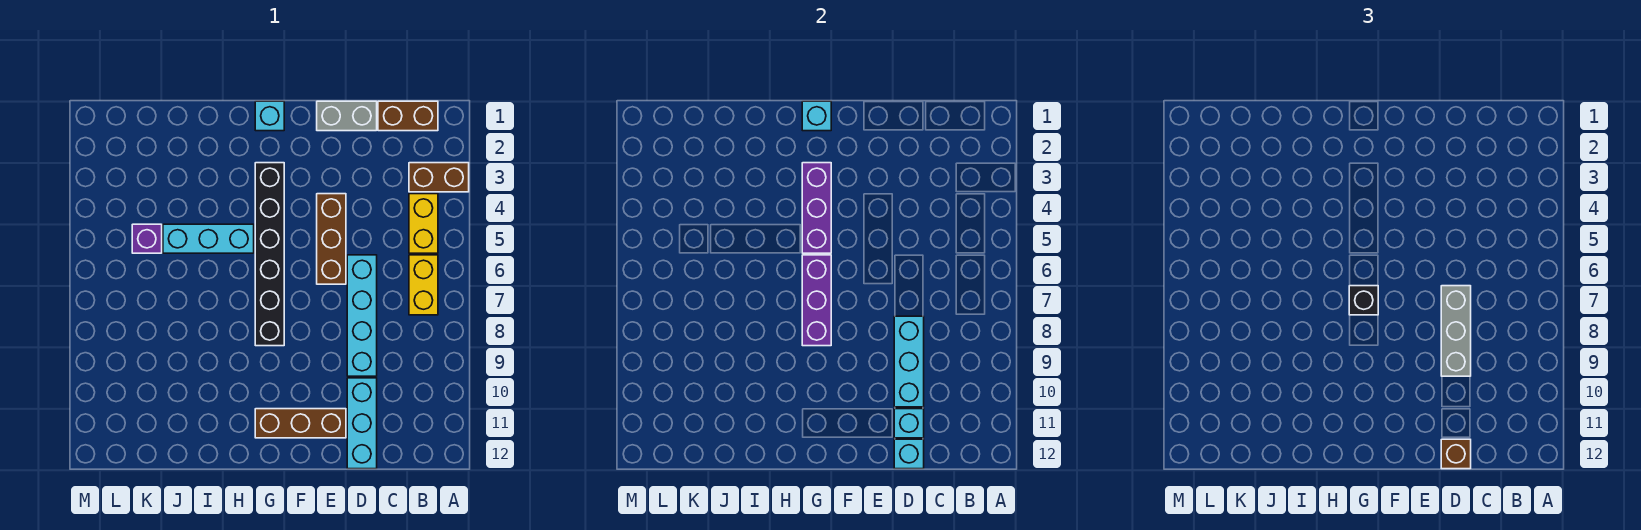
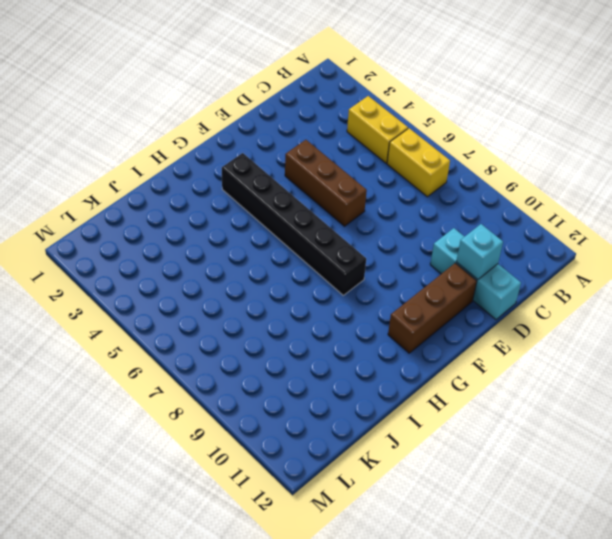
none -> brown 1x2 brick [409,163,469,192]
none -> brown 1x2 brick [378,101,438,131]
none -> grey 1x2 brick [317,101,377,131]

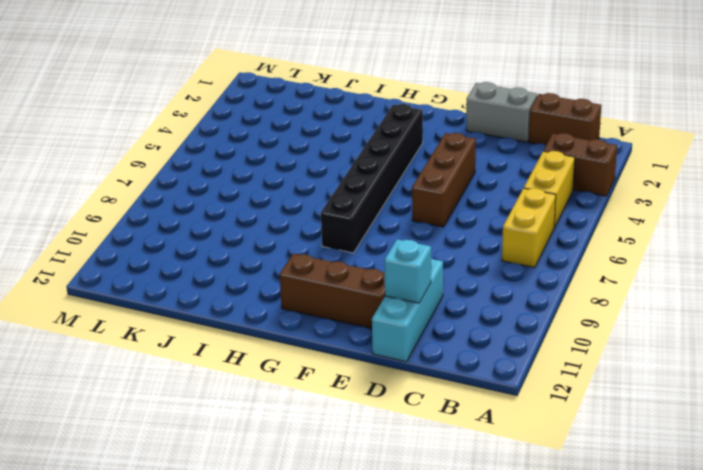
none -> cyan 1x4 brick [347,255,377,376]
none -> cyan 1x1 brick [255,101,284,131]
none -> cyan 1x3 brick [163,224,254,253]

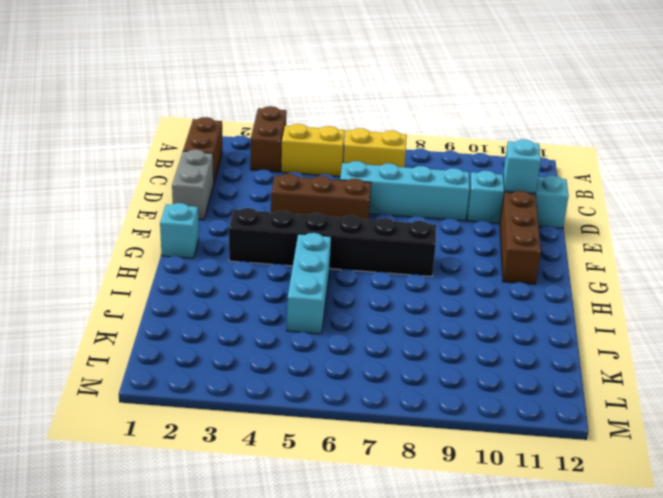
none -> purple 1x1 brick [132,224,162,253]
none -> cyan 1x3 brick [894,316,924,407]
none -> cyan 1x1 brick [894,439,924,469]

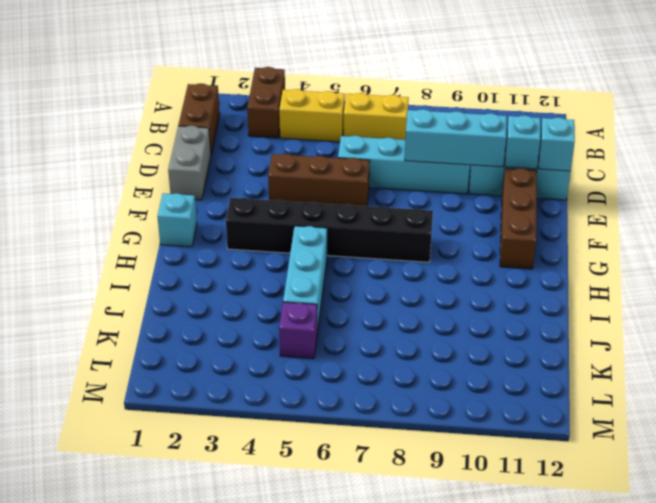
none -> cyan 1x1 brick [802,101,831,131]
none -> purple 1x3 brick [802,163,831,253]
none -> purple 1x3 brick [802,255,831,346]

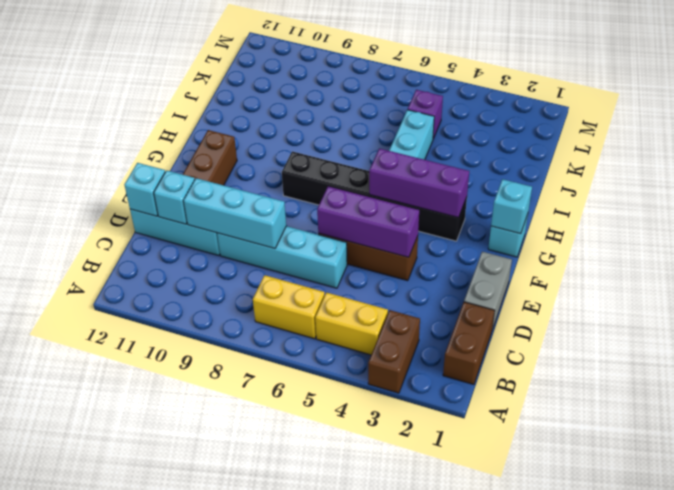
purple 1x3 brick [317,186,419,257] -> purple 1x3 brick moved to [802,255,831,346]
none -> grey 1x3 brick [1441,286,1471,376]
none -> brown 1x1 brick [1441,439,1471,469]
none -> black 1x1 brick [1349,286,1378,315]

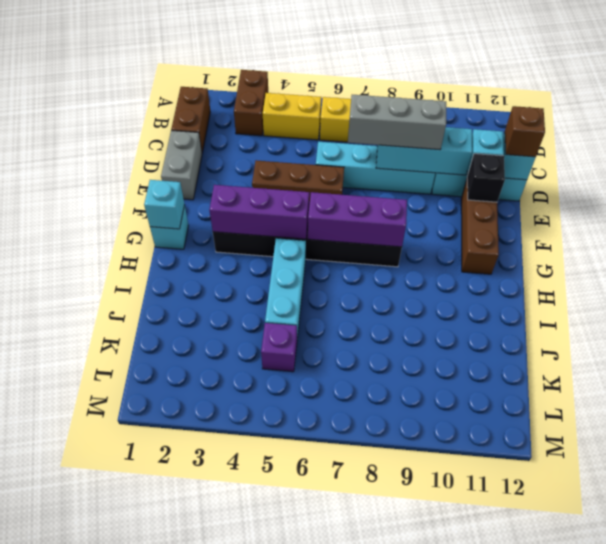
black 1x1 brick [467,154,505,202] -> black 1x1 brick moved to [1349,286,1378,315]

